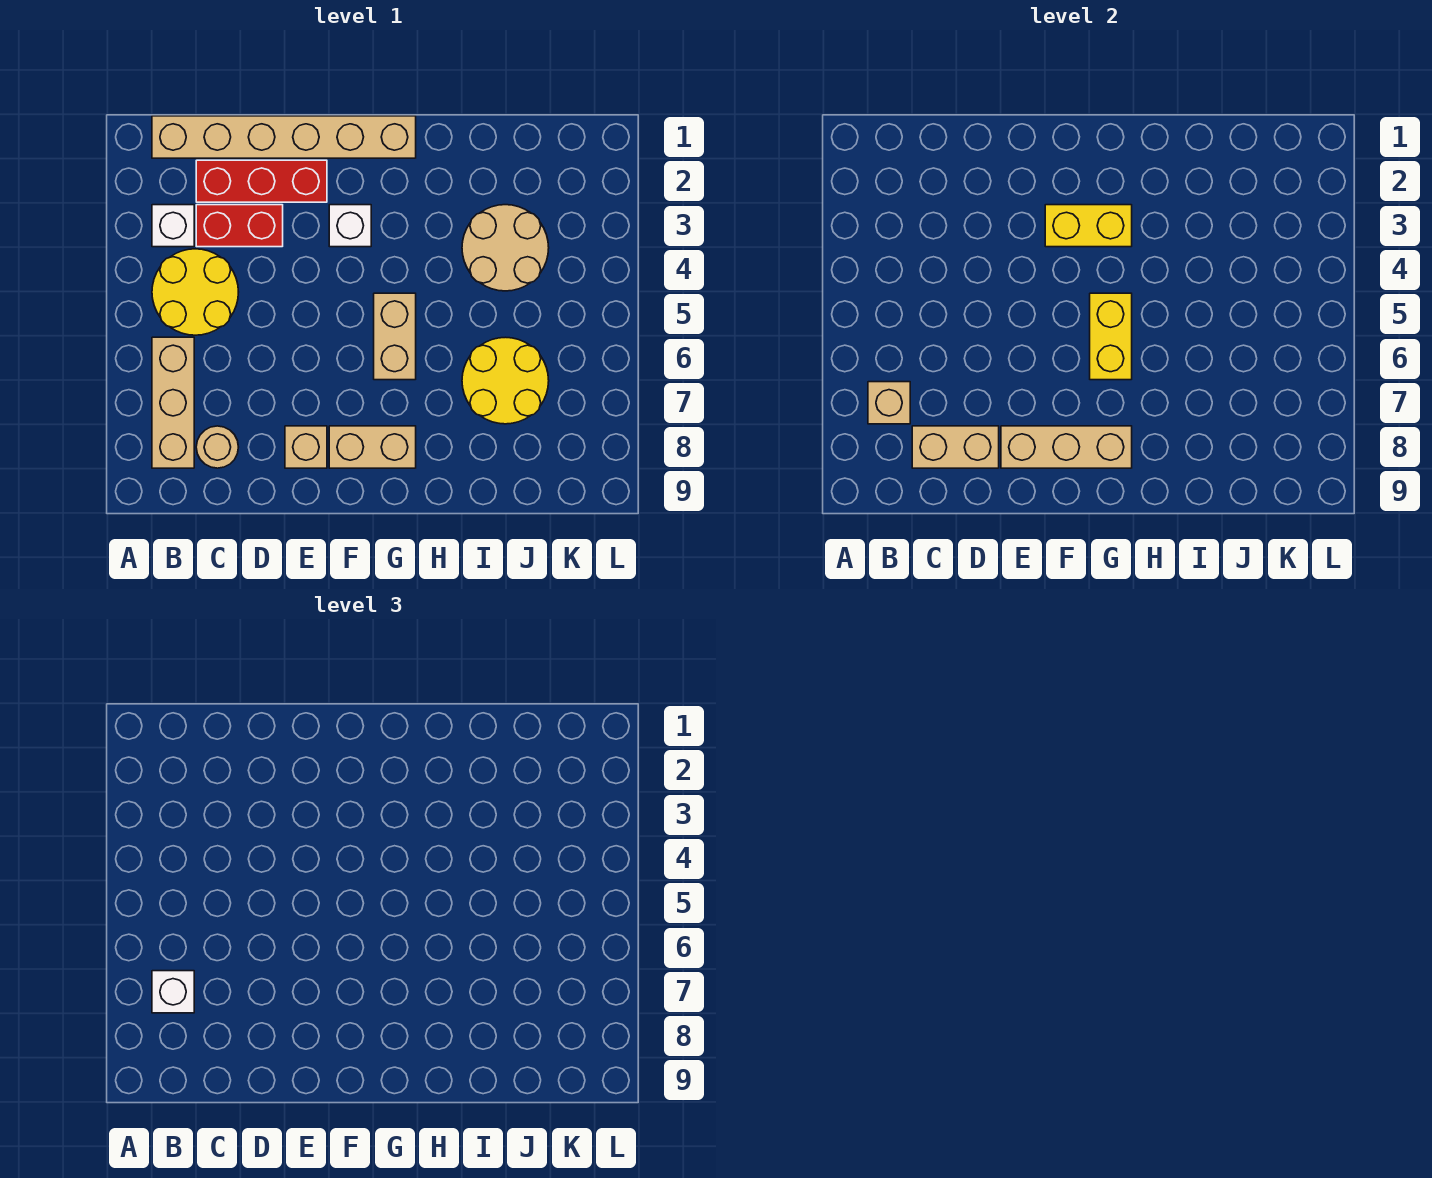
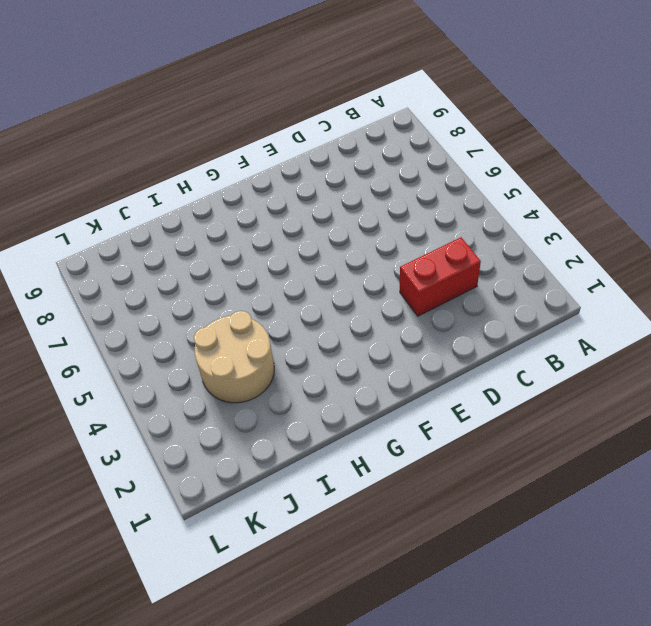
none -> tan 1x6 brick [152,116,416,158]
none -> white 1x1 brick [152,205,194,247]
none -> yellow 2x2 round brick [152,249,238,335]

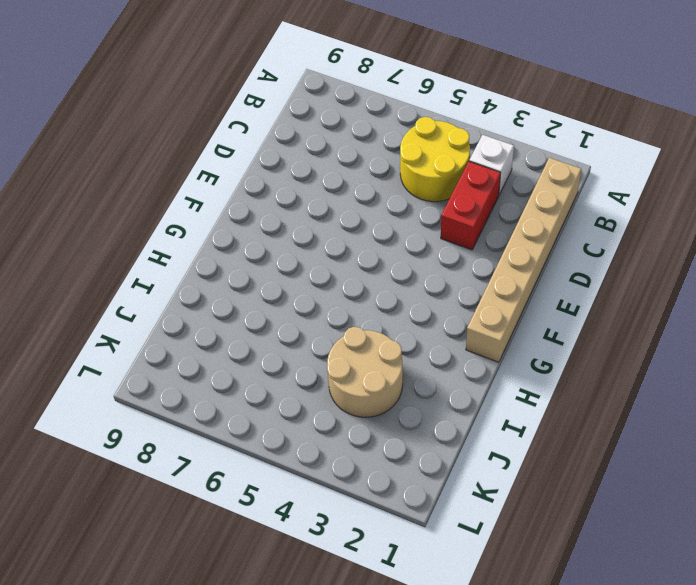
none -> tan 1x3 brick [152,337,194,468]
none -> red 1x3 brick [196,160,327,202]
none -> tan 1x1 round brick [196,426,238,468]

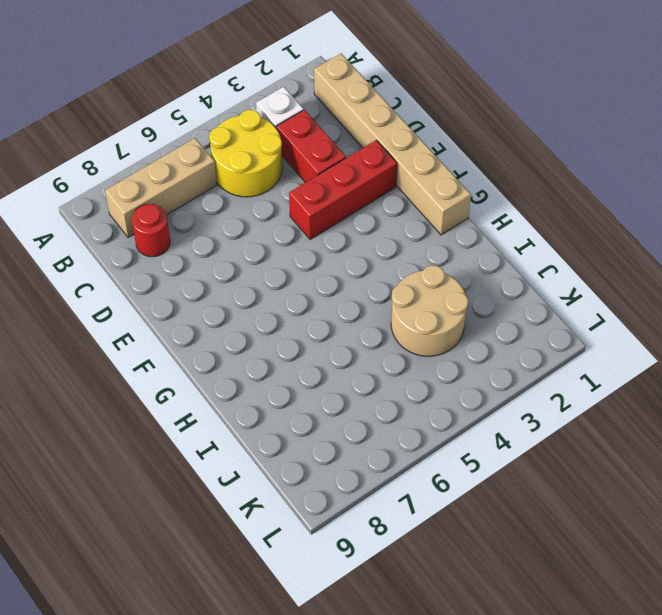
red 1x1 round brick [132,204,170,257] -> tan 1x1 round brick [196,426,238,468]
red 1x3 brick [289,140,397,240] -> red 1x3 brick turned to [196,160,327,202]
none -> tan 1x1 brick [285,426,327,468]
none -> white 1x1 brick [329,205,371,247]
none -> tan 1x2 brick [329,426,416,468]

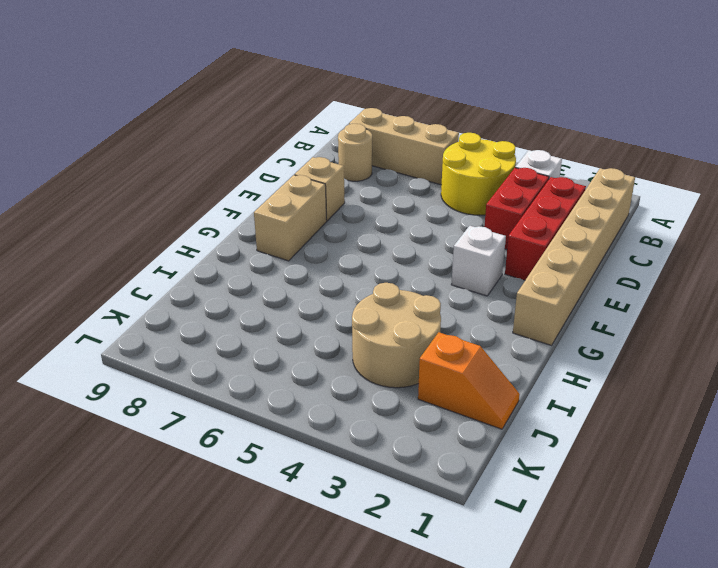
orange 1x2 slope [418,332,520,429] -> none
none -> tan 1x2 brick [374,293,416,380]
none -> yellow 2x2 round brick [462,337,549,424]
none -> tan 1x1 brick [868,382,910,424]

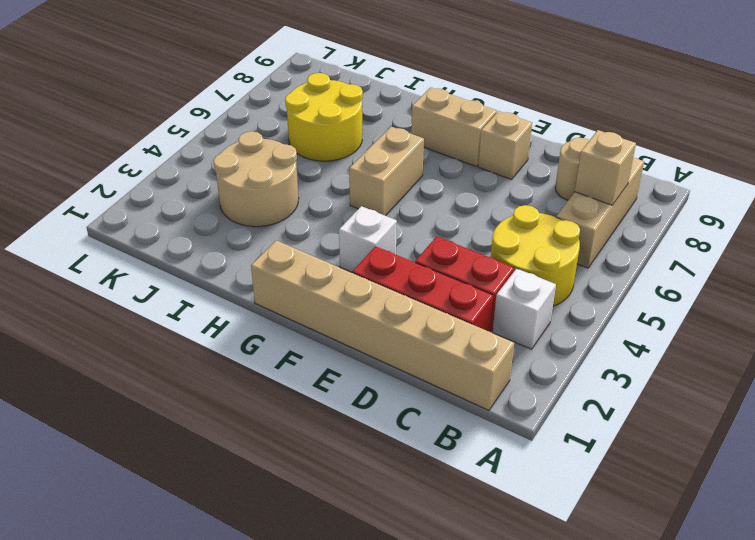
none -> tan 1x2 brick [912,426,999,468]
none -> tan 1x3 brick [1001,426,1132,468]
none -> yellow 1x2 brick [1045,205,1132,247]

